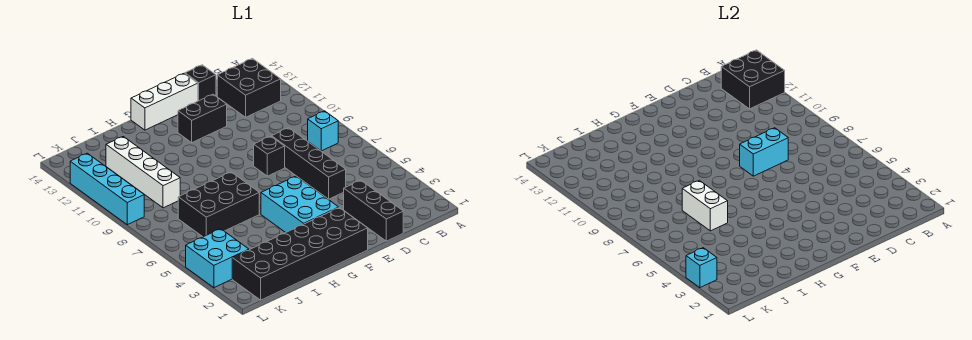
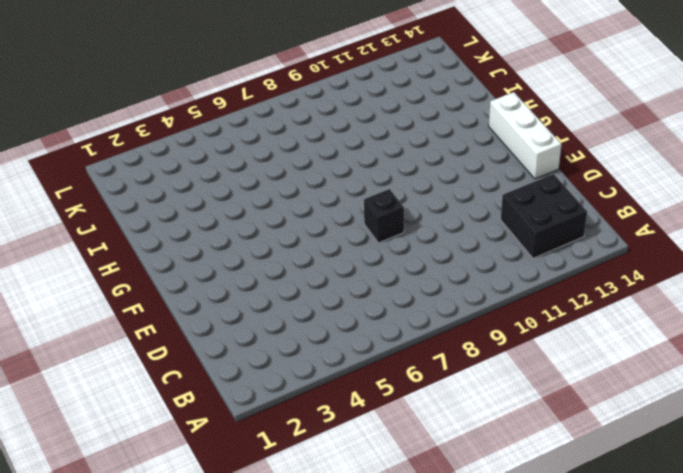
none -> cyan 1x1 brick [308,111,338,151]
none -> black 1x3 brick [344,180,403,241]
none -> black 1x4 brick [272,128,346,199]

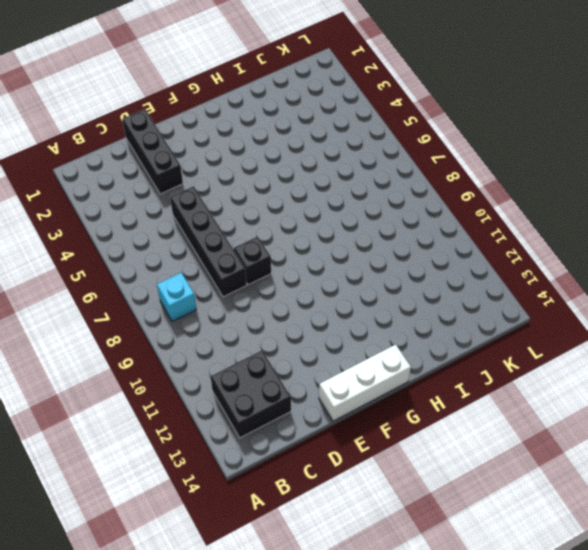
none -> black 1x1 brick [185,65,216,101]
none -> black 1x2 brick [178,94,227,142]
none -> black 2x6 brick [232,208,368,300]

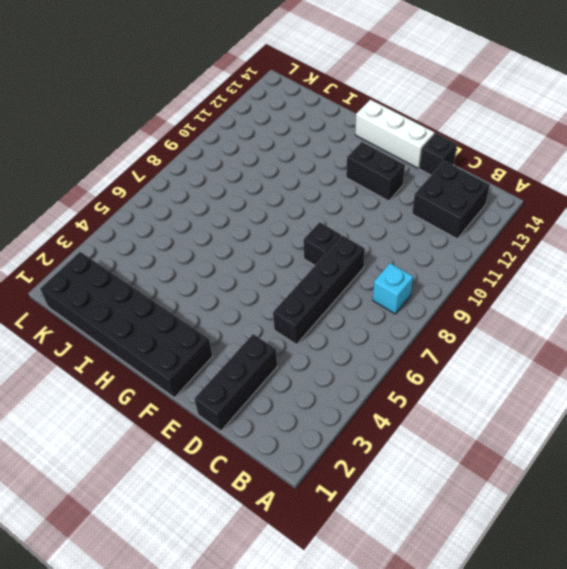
none -> cyan 2x3 brick [261,176,339,233]
none -> black 2x3 brick [178,172,259,237]
none -> white 1x4 brick [106,137,180,208]

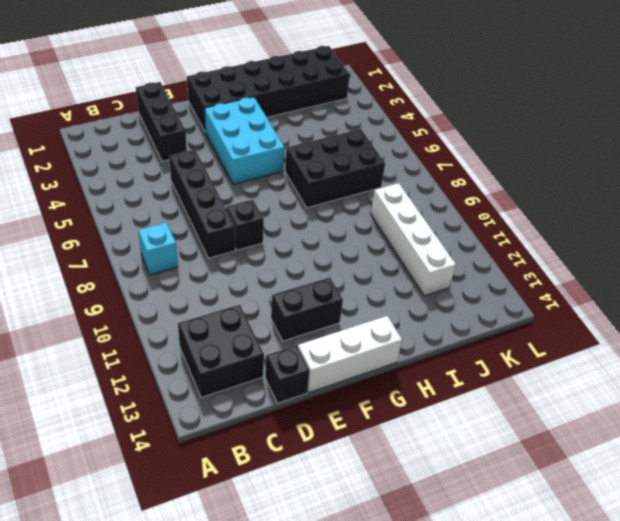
none -> cyan 2x2 brick [186,229,249,288]
none -> cyan 1x4 brick [70,153,144,225]
none -> black 2x2 brick [721,50,785,109]

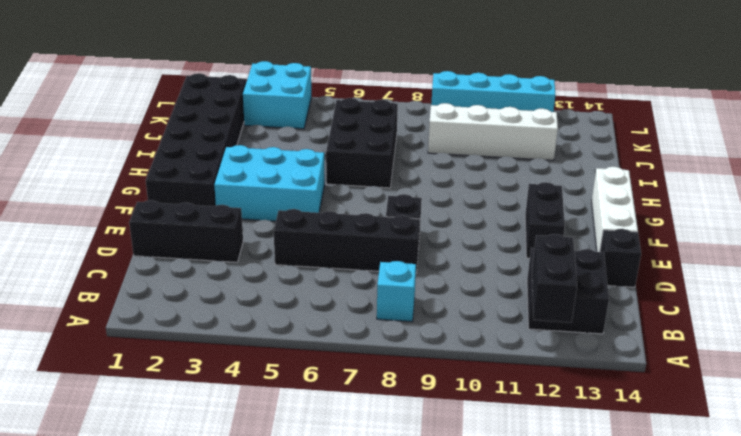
black 1x2 brick [532,234,577,322] -> black 2x2 brick [721,50,785,109]
none -> cyan 1x2 brick [740,128,788,176]
none -> white 1x2 brick [682,180,728,231]
none -> cyan 1x1 brick [686,248,717,288]

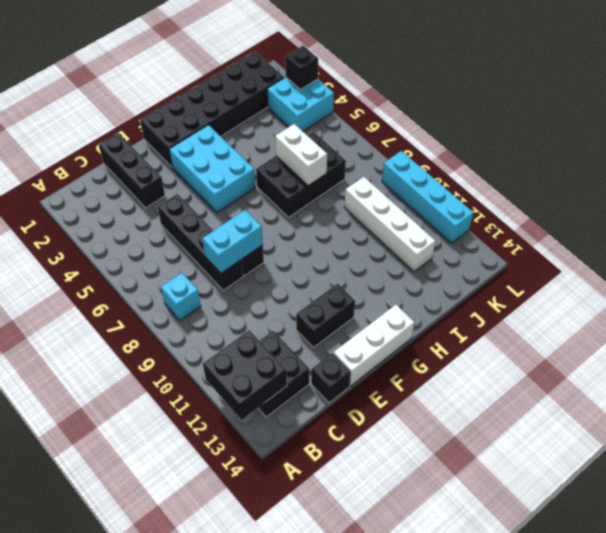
black 1x1 brick [285,46,318,90] -> cyan 1x1 brick [686,248,717,288]

